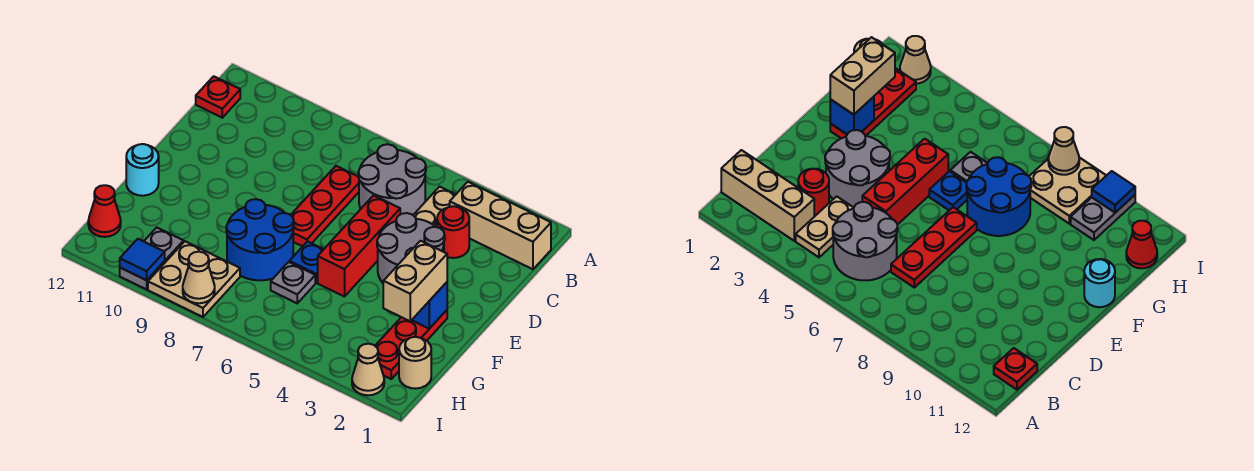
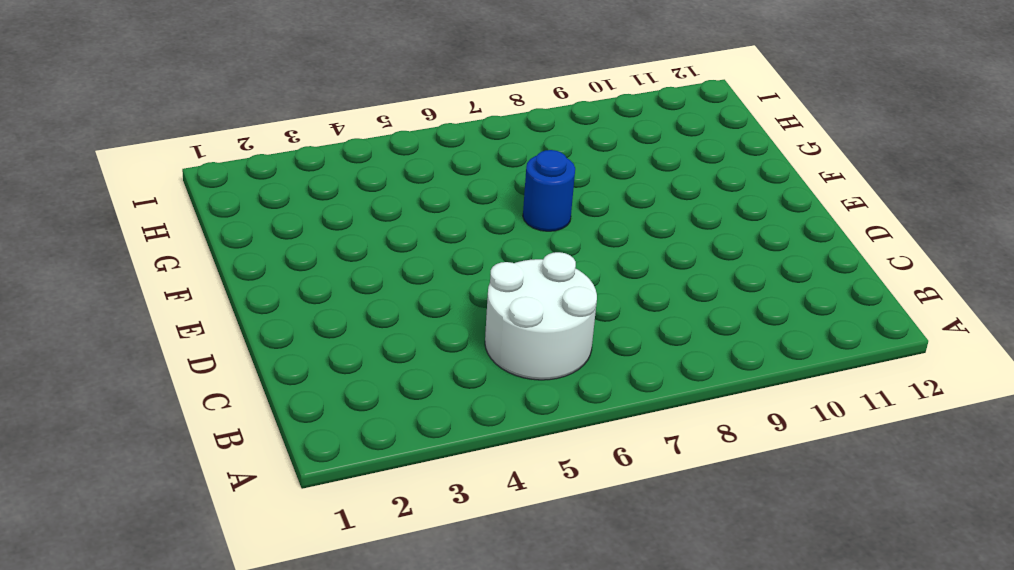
white 2x2 round brick [485,252,597,380] -> grey 2x2 round brick [358,144,426,215]
blue 1x1 round brick [523,150,575,231] -> blue 2x2 round brick [226,199,294,280]
none -> tan 1x3 brick [450,182,551,269]
none -> tan 1x2 plate [413,187,456,227]
none -> red 1x1 plate [196,76,240,118]

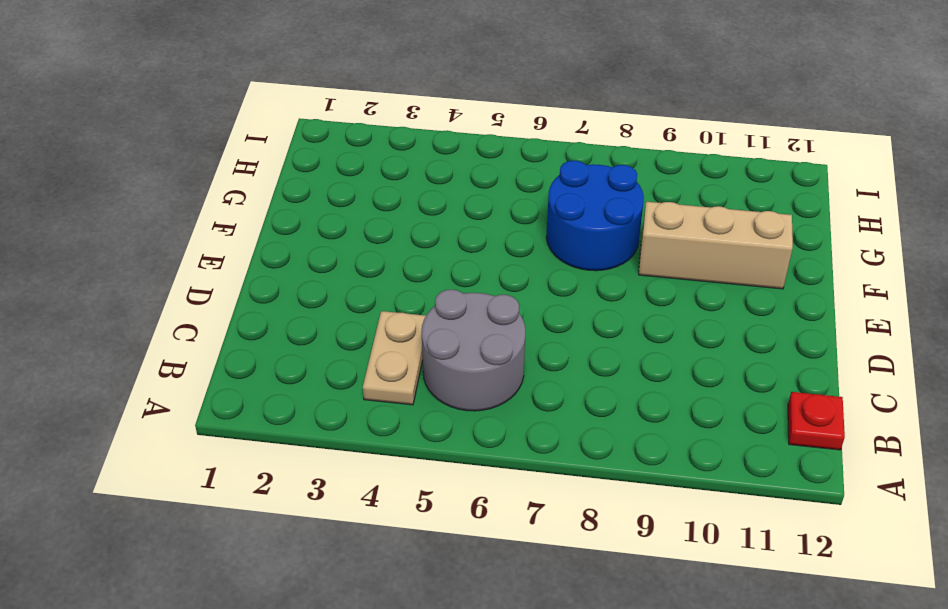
tan 1x3 brick [639,202,793,289] -> tan 1x3 brick moved to [450,182,551,269]
none -> red 1x1 round brick [437,206,469,258]
none -> red 1x3 plate [291,166,359,246]
none -> grey 2x2 round brick [377,213,445,283]

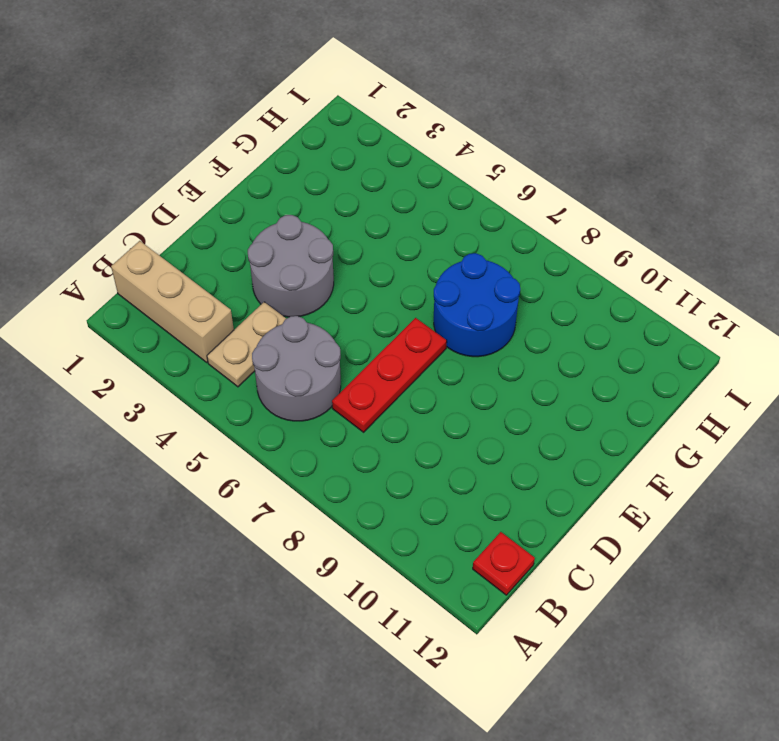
none -> red 1x1 round brick [437,206,469,258]
none -> red 1x3 brick [318,195,400,297]
none -> red 1x3 plate [375,310,447,379]

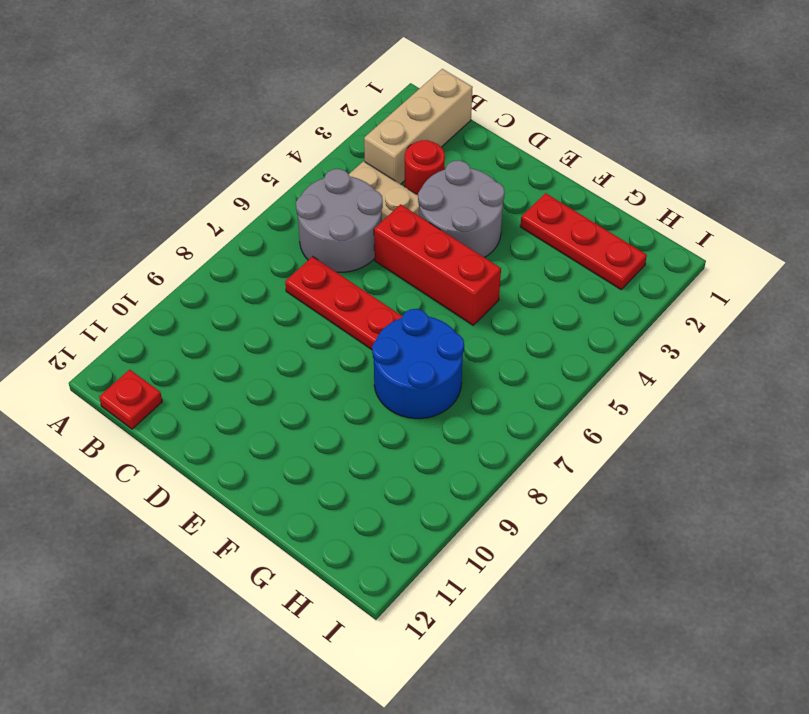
none -> blue 1x1 plate [289,241,324,283]
none -> cyan 1x1 round brick [126,144,159,196]
none -> grey 1x1 plate [271,262,315,303]

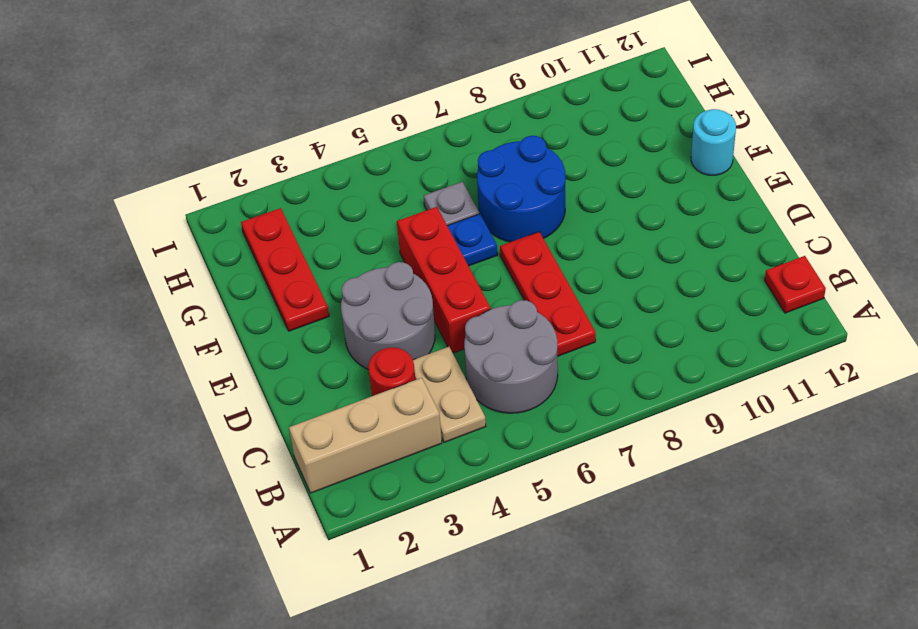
none -> tan 1x1 round brick [399,337,431,389]
none -> tan 2x2 plate [148,241,240,317]
none -> grey 1x2 plate [120,227,184,289]

